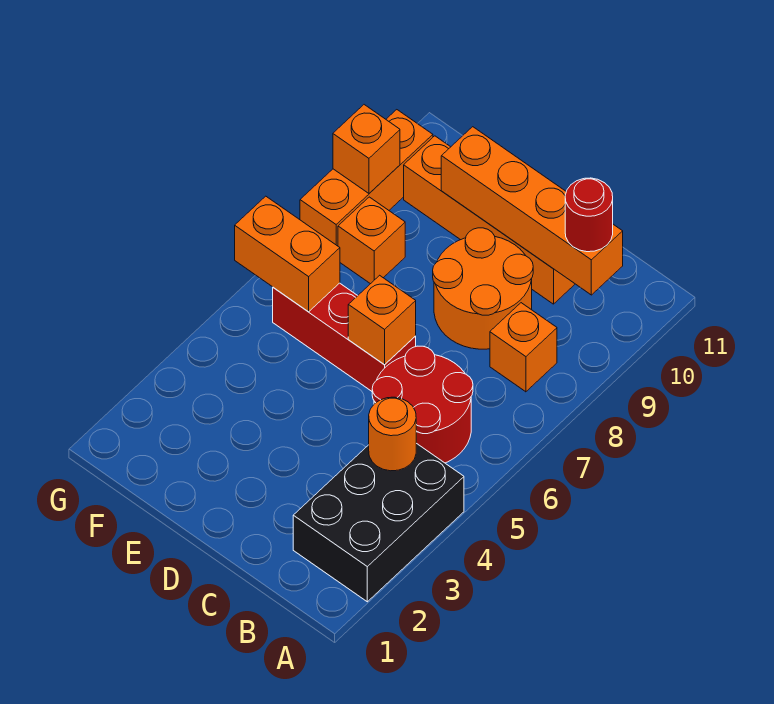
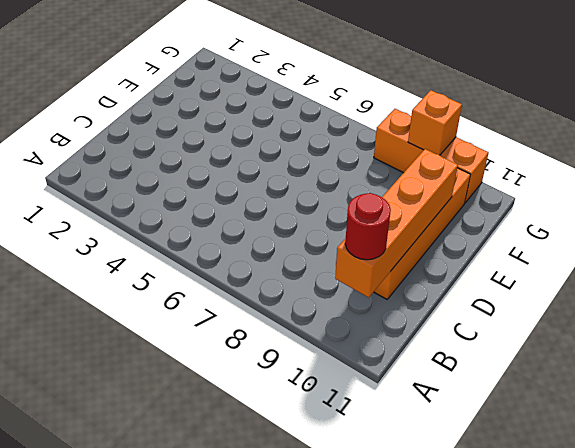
none -> black 2x3 brick [293,443,464,602]
none -> red 2x2 round brick [372,346,473,463]
none -> orange 1x1 brick [490,303,557,392]

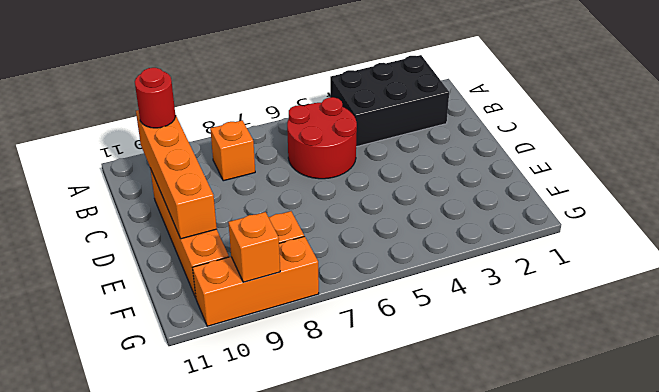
none -> orange 2x2 round brick [433,228,533,349]
none -> red 1x3 brick [273,283,416,391]
none -> orange 1x1 round brick [369,397,416,471]

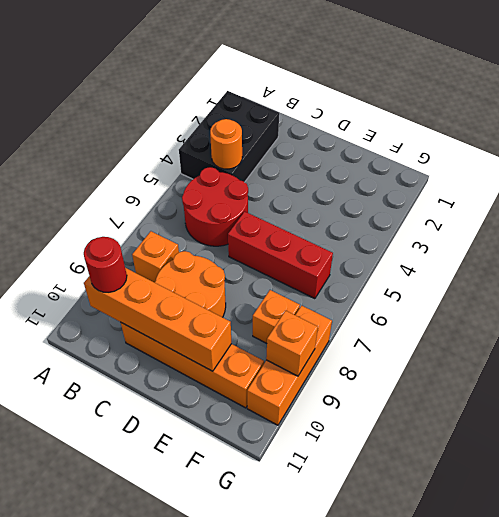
none -> orange 1x1 brick [348,275,416,365]
none -> orange 1x2 brick [235,196,340,312]

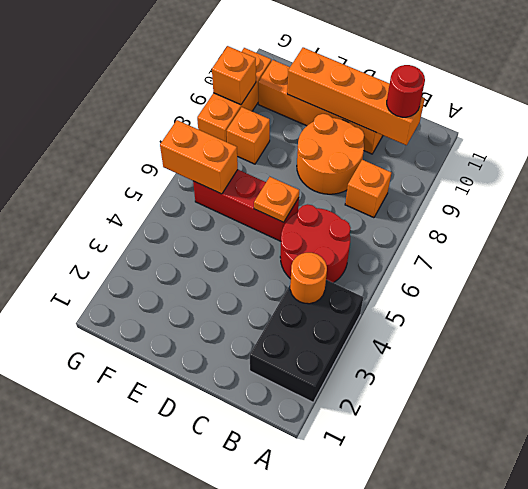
orange 1x1 plate [254,177,299,222] -> orange 1x1 brick [348,275,416,365]

